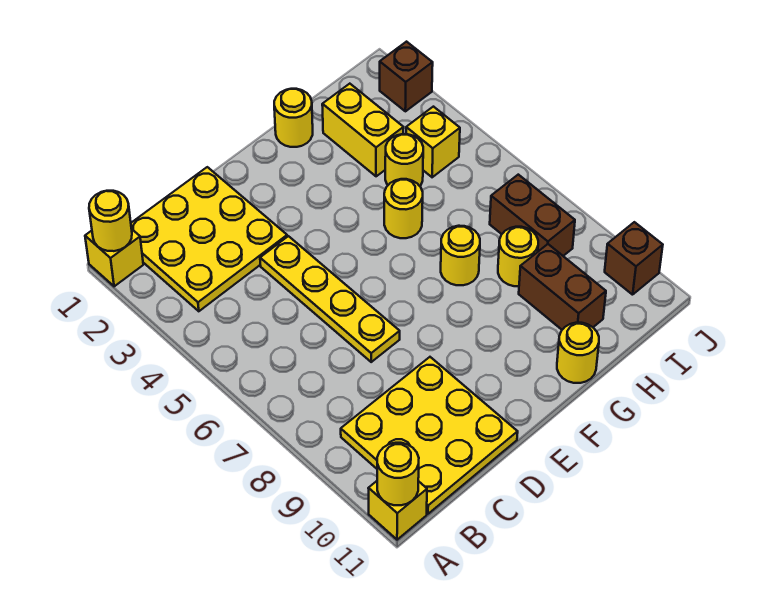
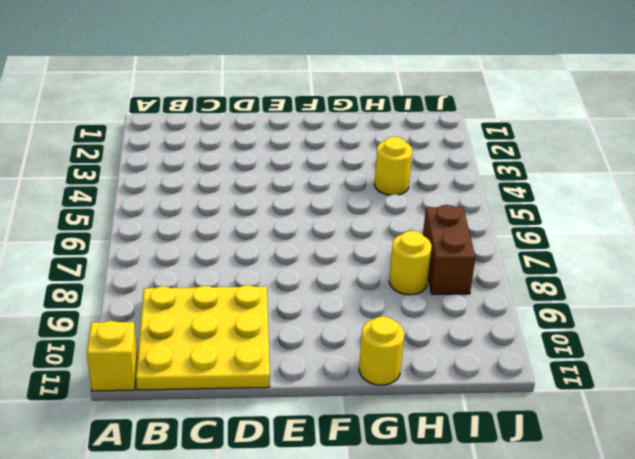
none -> yellow 1x1 brick [85,230,143,286]
none -> yellow 3x3 plate [131,167,287,311]
none -> yellow 1x4 plate [260,236,400,362]

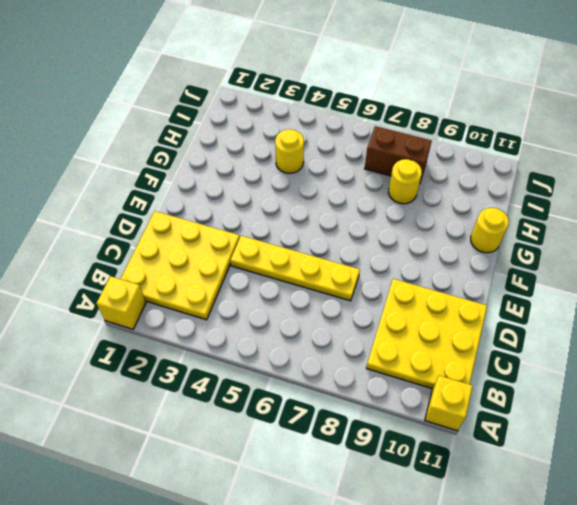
none -> yellow 1x1 round brick [274,89,313,147]
none -> yellow 1x1 round brick [384,179,423,238]
none -> yellow 1x1 round brick [441,226,480,285]

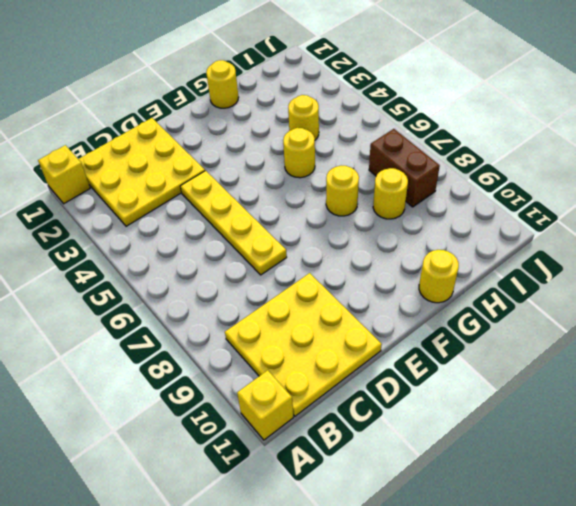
none -> yellow 1x2 brick [322,84,404,176]
none -> brown 1x2 brick [519,244,606,330]
none -> yellow 1x1 brick [406,107,460,177]

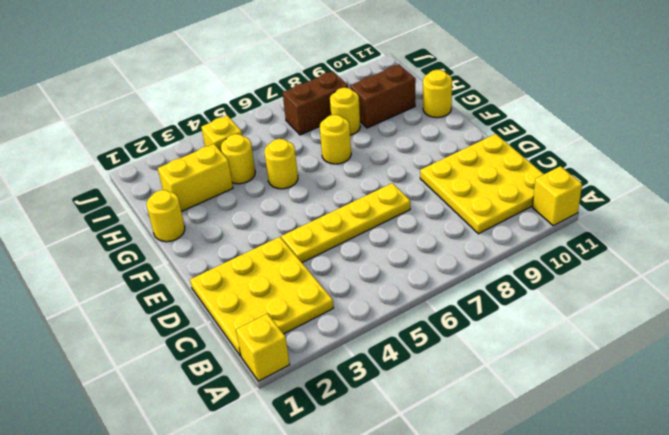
none -> brown 1x1 brick [380,42,433,111]
none -> brown 1x1 brick [605,222,663,295]
none -> yellow 1x1 round brick [89,191,132,251]

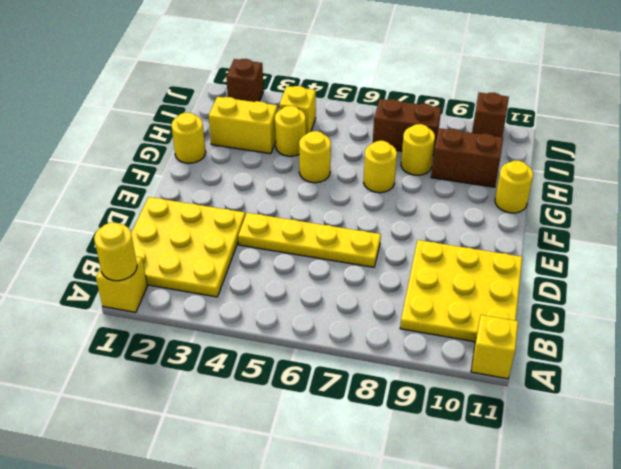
none -> yellow 1x1 round brick [377,443,419,505]

